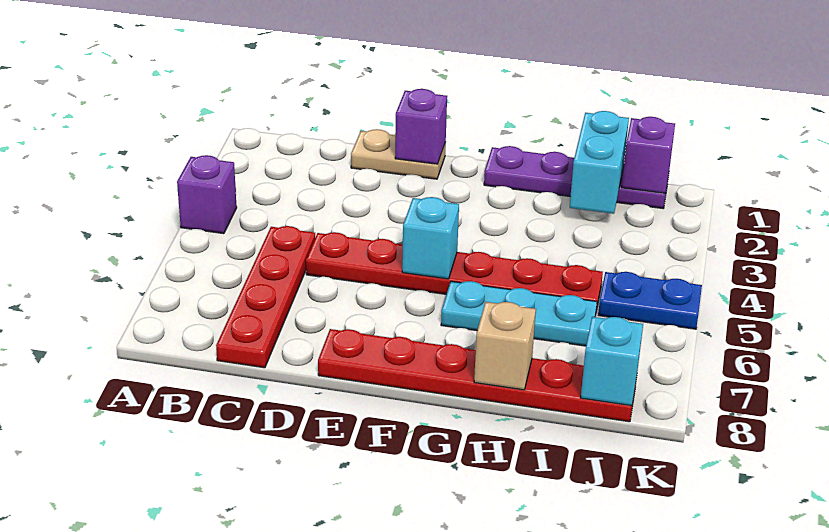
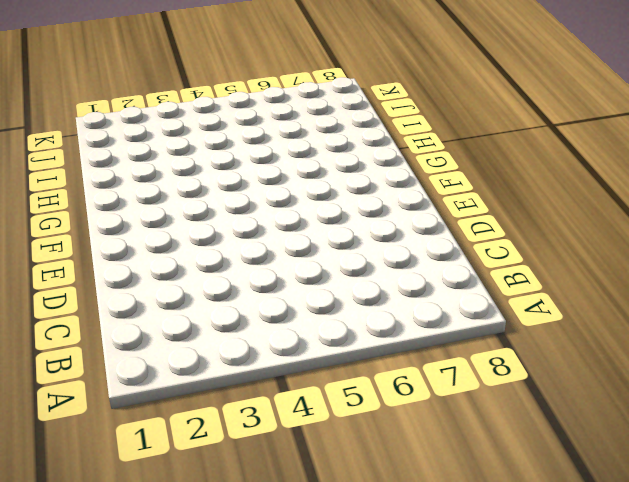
none -> purple 1x1 brick [177,155,237,234]
none -> red 1x4 plate [216,226,315,368]
none -> tan 1x2 plate [351,129,446,179]

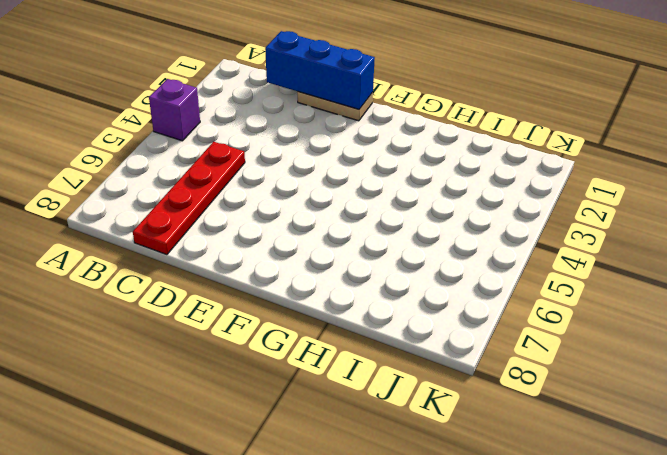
blue 1x3 brick [265,31,375,109] -> purple 1x1 brick [395,89,447,164]
none -> red 1x6 plate [306,232,603,311]
none -> red 1x6 plate [318,329,637,422]
none -> purple 1x4 plate [484,146,669,208]

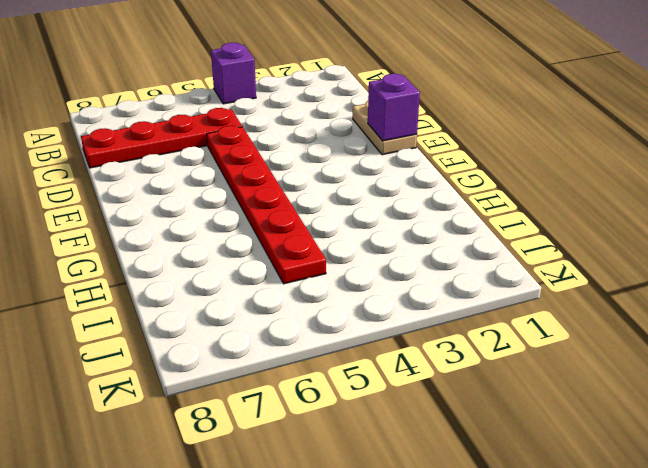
none -> red 1x6 plate [318,329,637,422]
none -> purple 1x4 plate [484,146,669,208]
none -> cyan 1x3 plate [441,281,597,346]

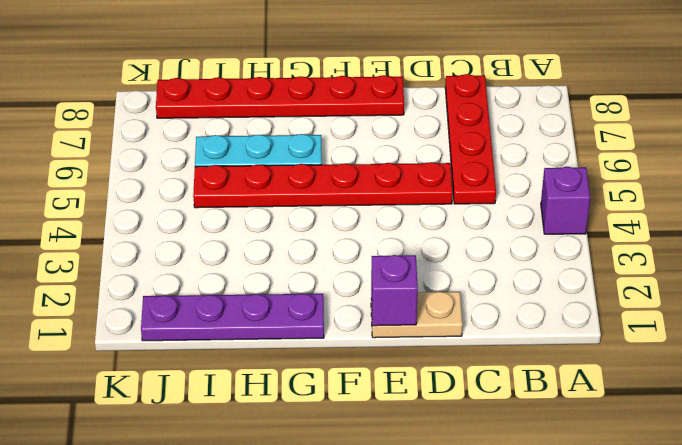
none -> blue 1x2 plate [598,272,702,329]
none -> cyan 1x1 brick [402,197,459,279]
none -> tan 1x1 brick [474,302,536,390]

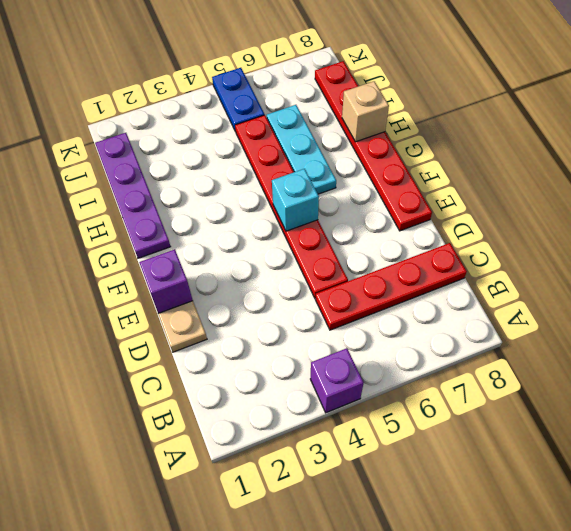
none -> cyan 1x2 brick [570,111,629,214]
none -> purple 1x1 brick [622,117,675,193]
none -> cyan 1x1 brick [581,317,643,406]

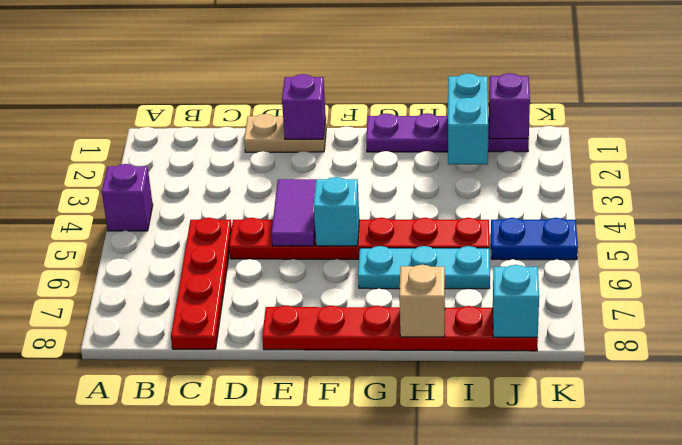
purple 1x2 tile [272,179,316,246] -> none

